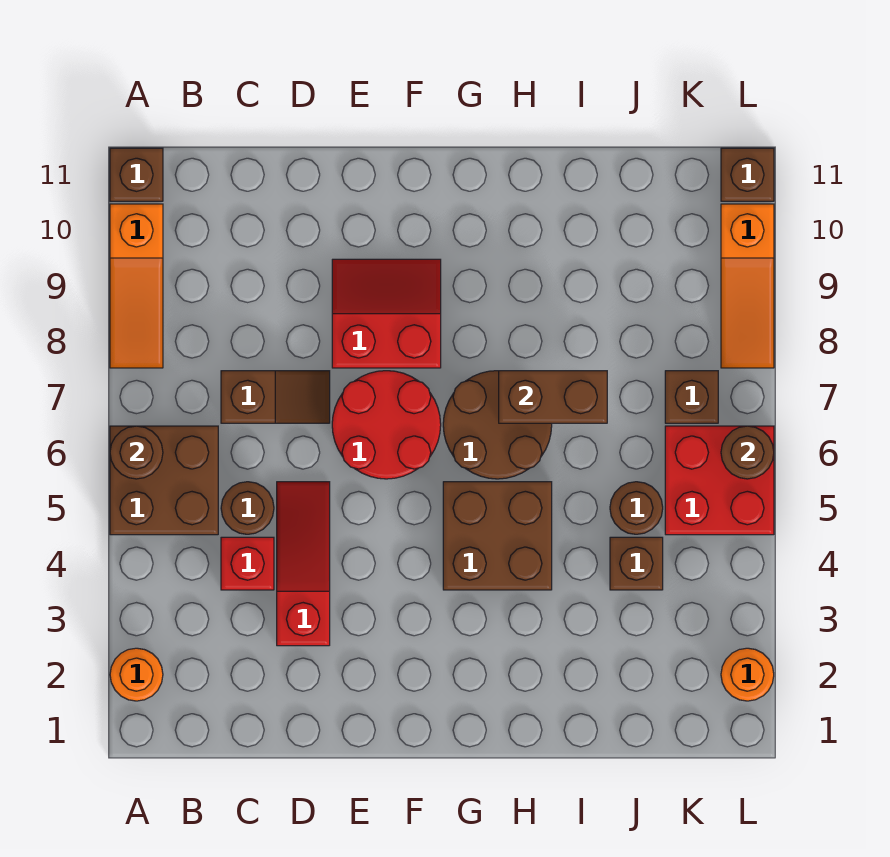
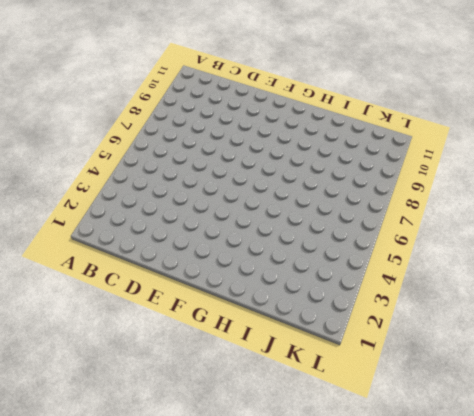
none -> orange 1x1 round brick [110,648,163,701]
none -> brown 2x2 brick [110,426,218,535]
none -> orange 1x3 slope [110,204,163,368]

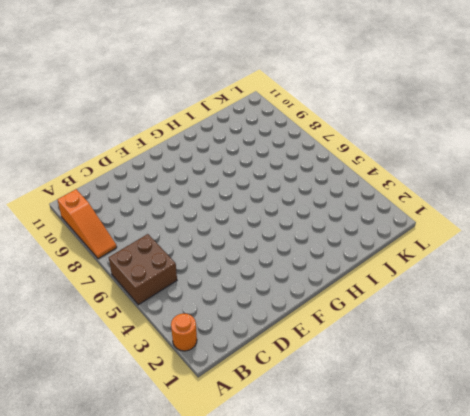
none -> brown 1x1 brick [110,148,163,201]
none -> red 1x1 brick [221,537,274,590]
none -> brown 1x1 round brick [221,482,274,534]

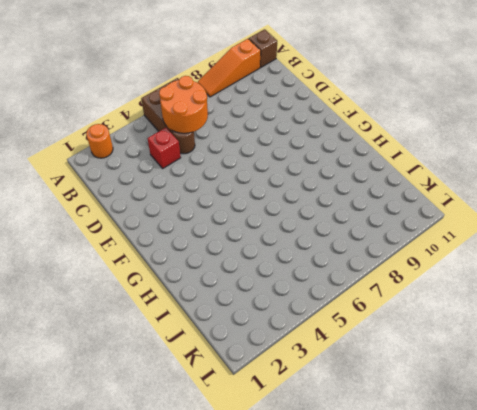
orange 2x2 round brick [159,76,208,133] -> none
none -> brown 1x2 slope [221,371,330,423]
none -> red 1x3 slope [277,482,330,646]
none -> red 2x2 round brick [332,371,441,479]

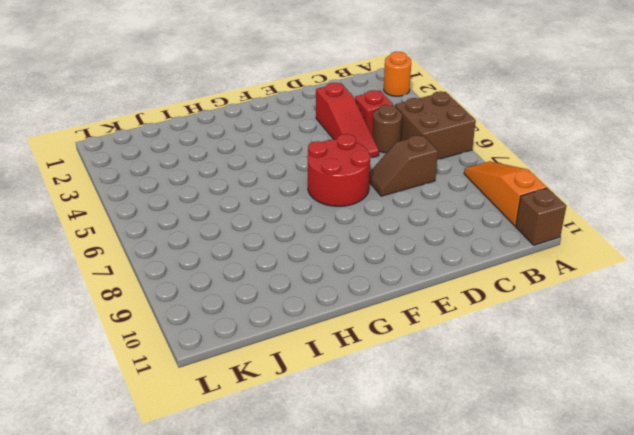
none -> red 2x2 slope [332,259,441,368]
none -> brown 2x2 brick [443,482,552,590]
none -> brown 2x2 round brick [443,371,552,479]

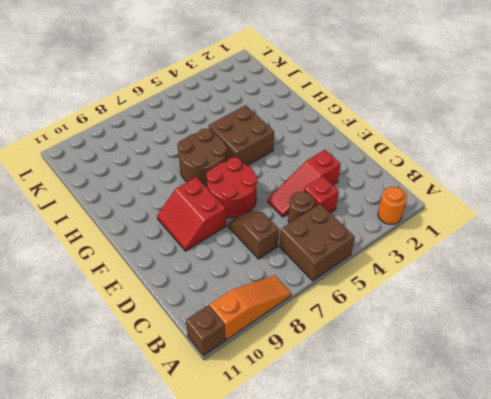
none -> brown 1x1 brick [610,537,663,590]
none -> brown 1x1 round brick [610,482,663,534]
none -> red 2x2 brick [665,426,774,535]

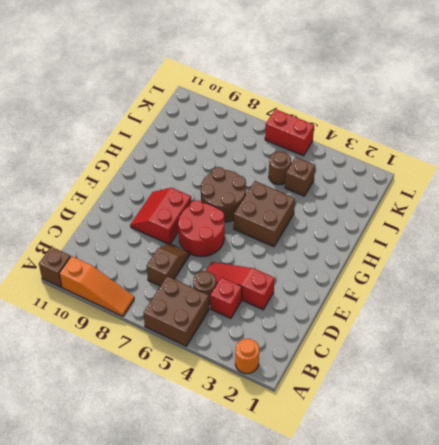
red 1x2 brick [265,109,314,156] -> red 2x2 brick [665,426,774,535]
none -> brown 1x1 brick [665,371,718,423]
none -> orange 1x1 round brick [721,648,774,701]
none -> orange 1x3 slope [721,204,774,368]

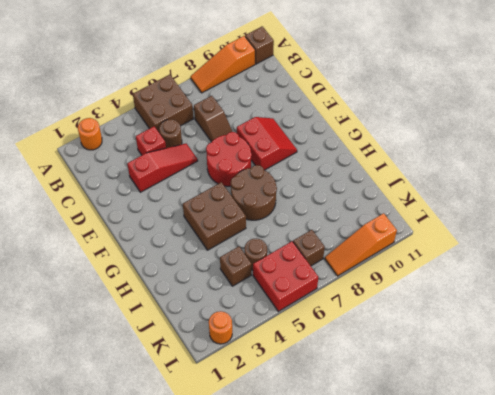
none -> brown 1x1 brick [721,148,774,201]
none -> brown 1x1 round brick [110,426,163,479]
none -> brown 1x2 brick [499,371,607,423]

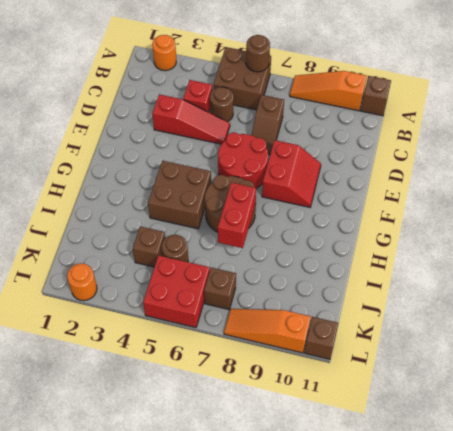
red 1x2 brick [218,182,256,248] -> brown 1x2 brick [499,371,607,423]
none -> brown 1x1 round brick [721,426,774,479]

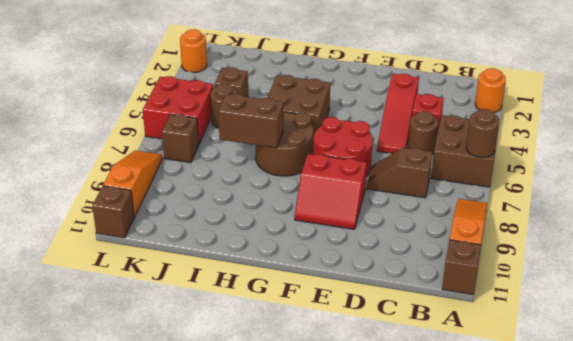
none -> brown 1x1 round brick [721,426,774,479]

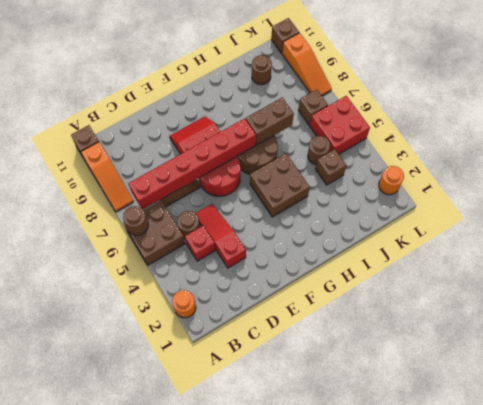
red 1x6 brick [128,118,256,209] -> none
brown 1x1 round brick [252,55,272,85] -> brown 1x1 round brick moved to [721,426,774,479]

